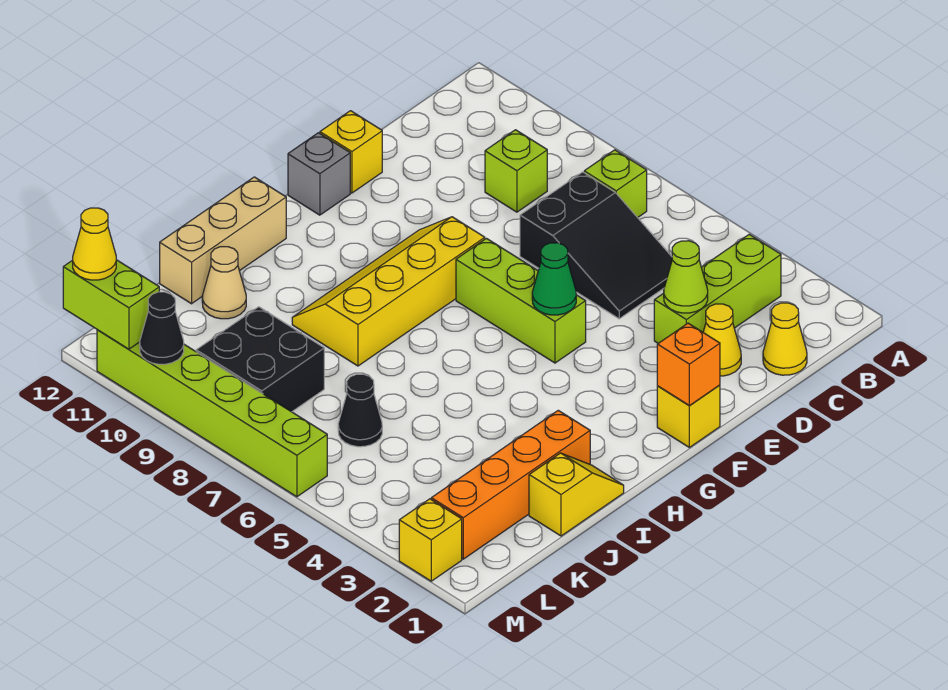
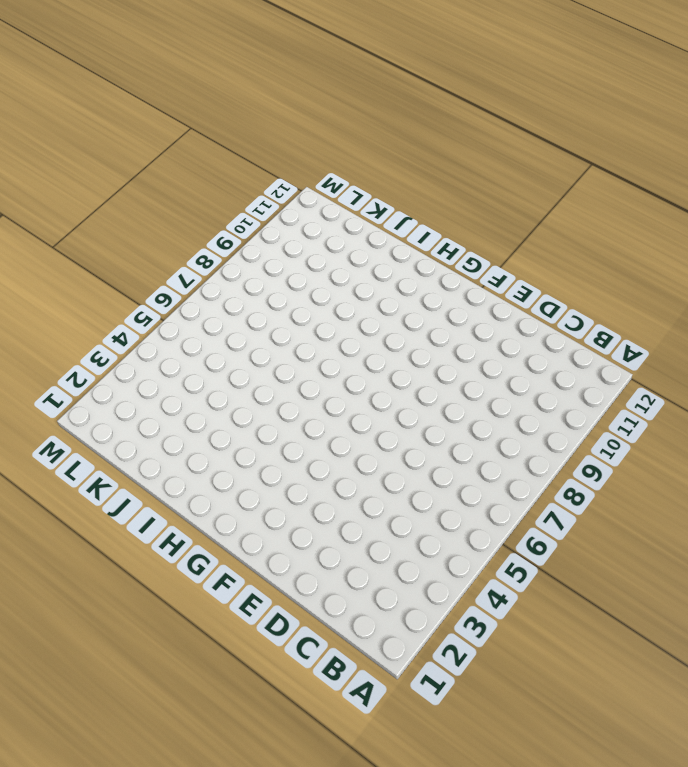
none -> lime 1x3 brick [654,234,781,343]
none -> lime 1x1 brick [584,150,647,218]
none -> yellow 1x1 cone [763,303,807,375]

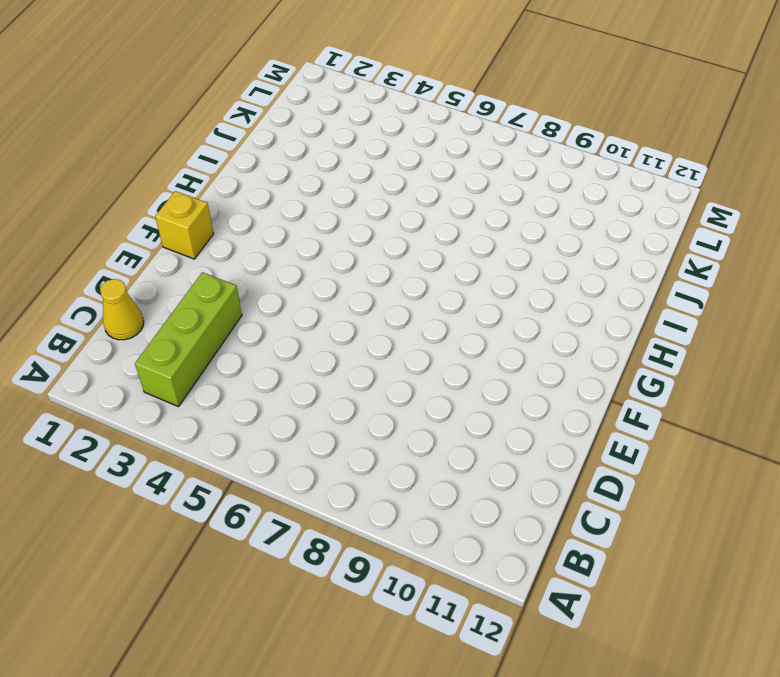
none -> lime 1x1 brick [584,150,647,218]
none -> black 2x3 slope [520,172,672,319]
none -> lime 1x1 brick [485,130,547,212]

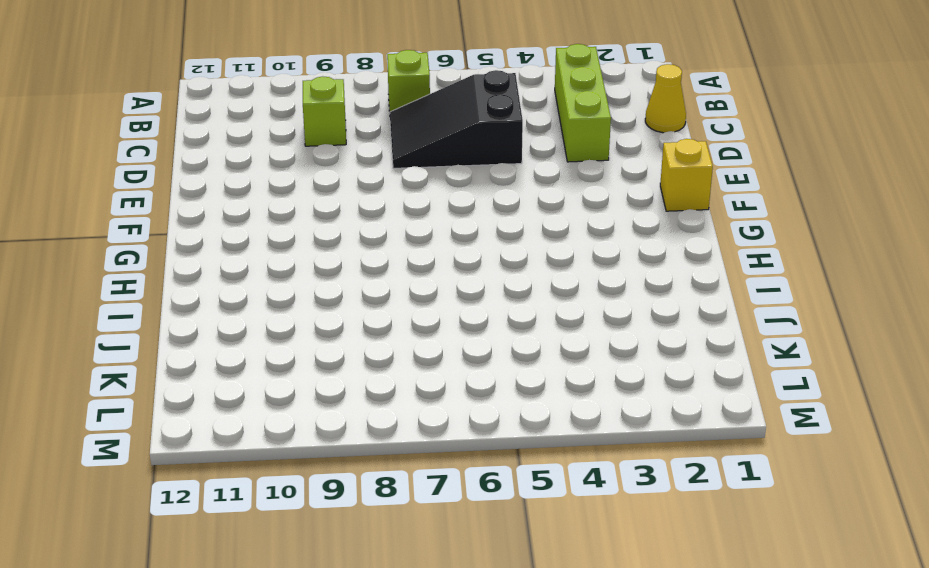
black 2x3 slope [390,70,523,168] -> black 2x3 slope turned to [520,172,672,319]
none -> yellow 1x1 cone [703,304,741,376]
none -> yellow 1x1 brick [320,111,382,193]
none -> lime 1x3 brick [456,238,586,363]

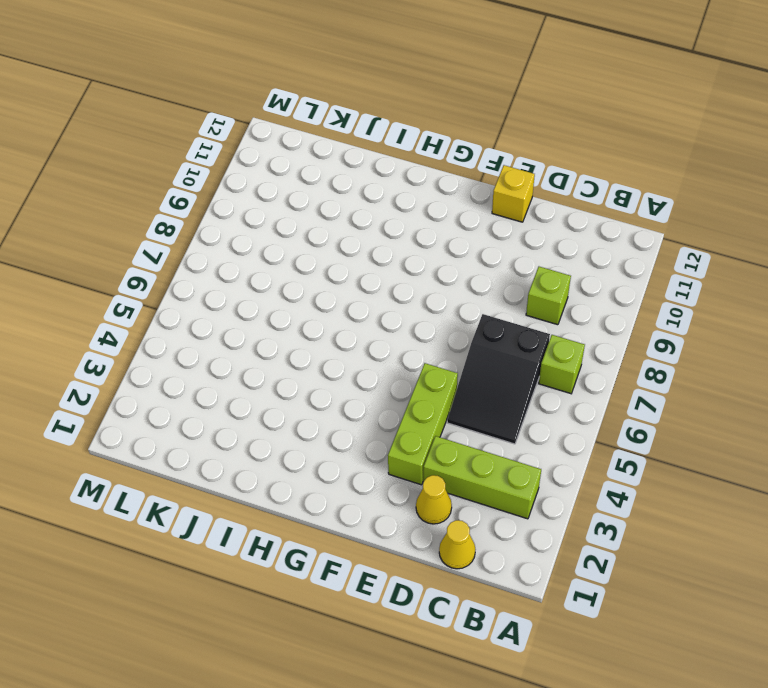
lime 1x3 brick [388,363,458,485] -> lime 1x3 brick moved to [456,238,586,363]
none -> yellow 1x1 brick [657,385,720,447]
none -> yellow 2x4 slope [292,217,485,366]
none -> grey 1x1 brick [288,133,350,215]

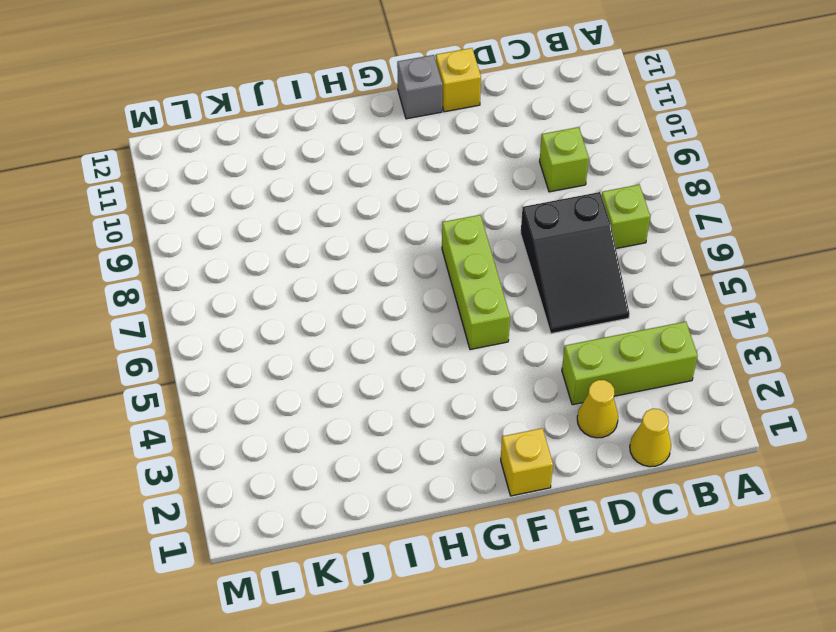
none -> yellow 2x4 slope [292,217,485,366]
none -> tan 1x3 brick [160,177,286,304]
none -> yellow 1x2 slope [529,453,624,536]

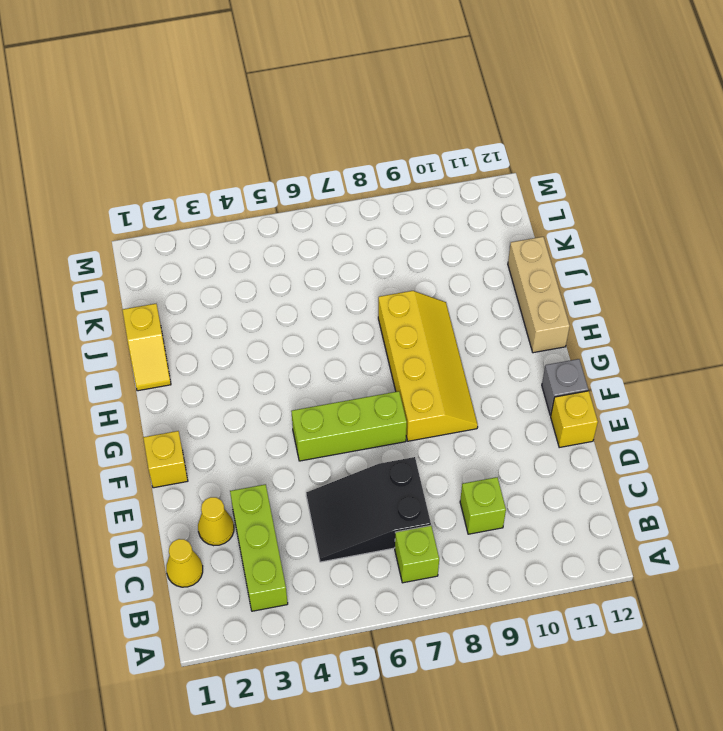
none -> orange 1x4 brick [431,410,590,559]
none -> tan 1x1 cone [202,247,246,319]
none -> black 1x1 cone [338,374,382,447]

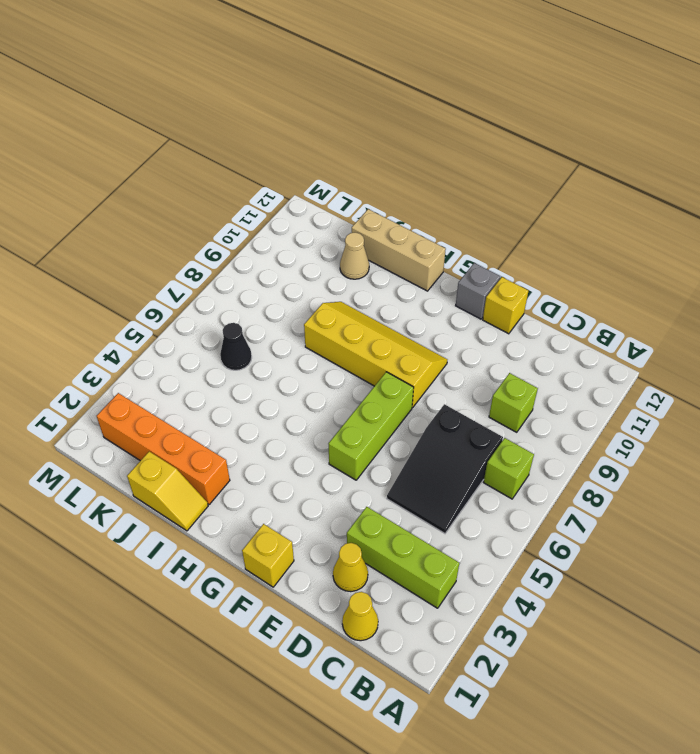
none -> black 2x2 brick [196,307,324,412]
none -> yellow 1x1 brick [399,499,462,581]
none -> lime 1x6 brick [97,330,327,497]

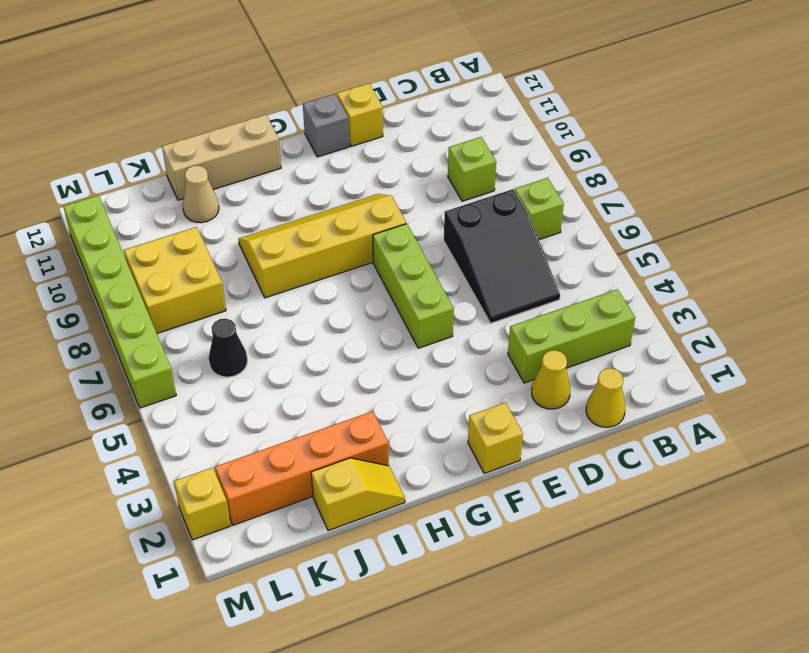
yellow 2x2 brick [124,227,226,333] -> black 2x2 brick [196,307,324,412]
none -> lime 1x1 cone [664,241,708,313]
none -> orange 1x1 brick [657,323,720,406]
none -> green 1x1 cone [532,243,576,315]

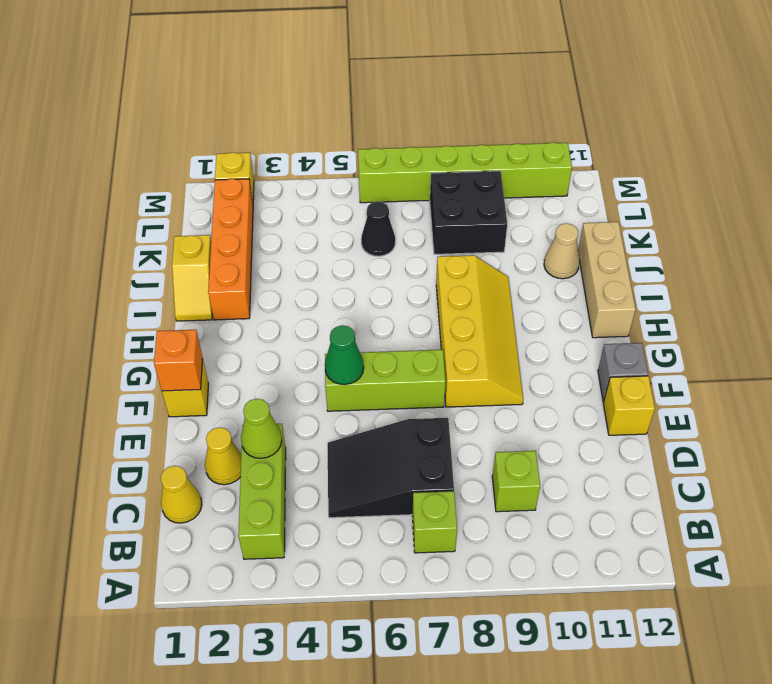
none -> black 1x1 cone [140,292,184,364]
none -> lime 1x2 brick [63,260,159,349]
none -> yellow 1x1 cone [73,208,116,280]

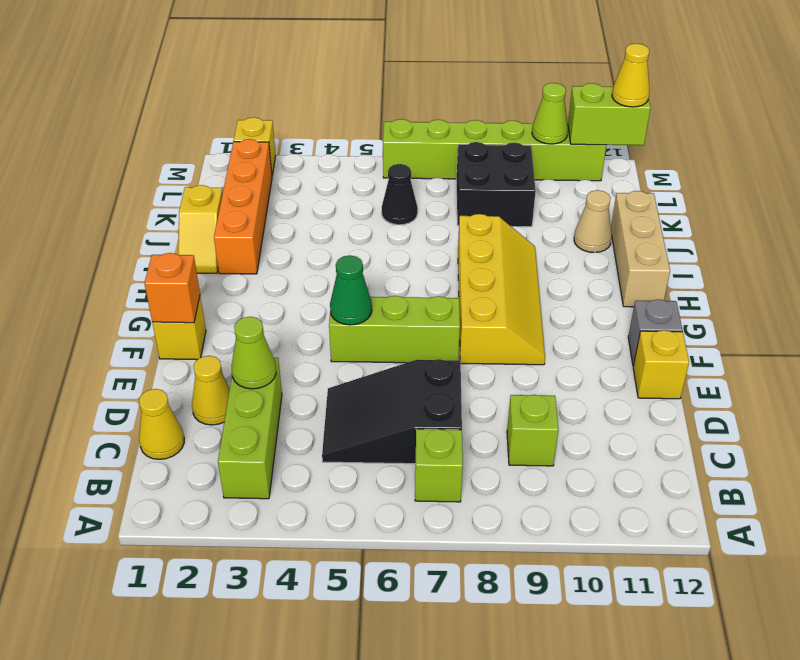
lime 1x1 cone [532,83,568,144] -> black 1x1 cone [140,292,184,364]

